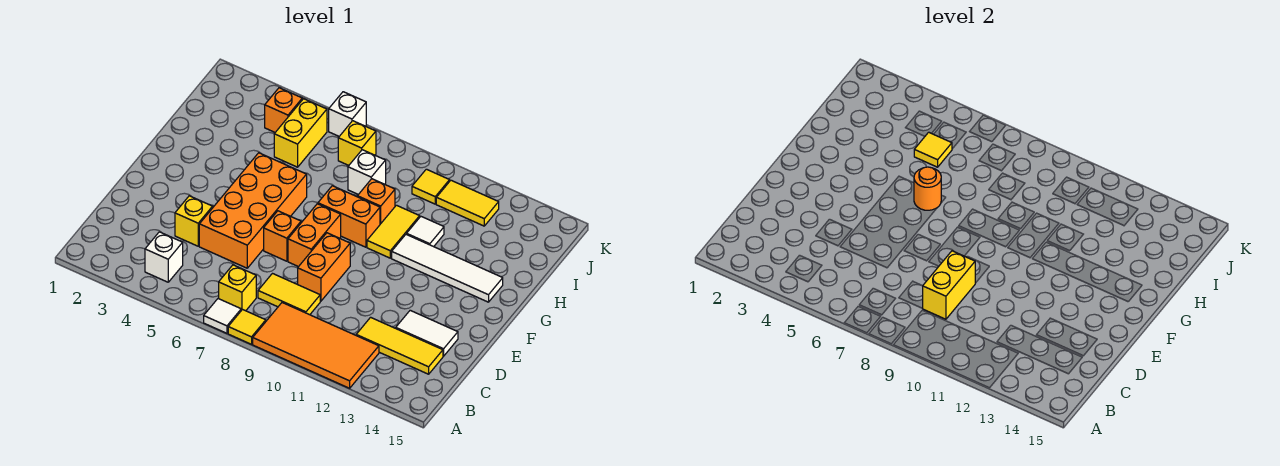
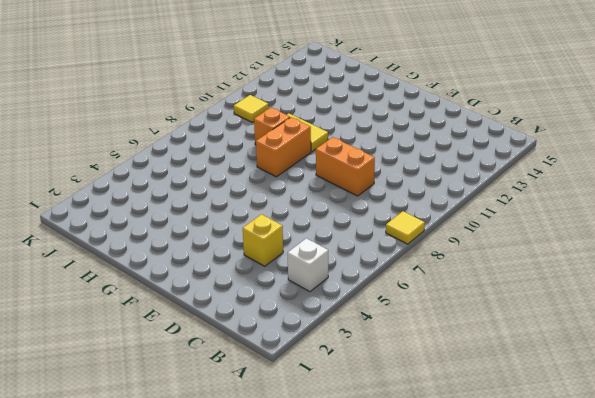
none -> white 1x1 tile [204,298,241,333]
none -> orange 2x4 tile [253,303,379,388]
none -> yellow 1x1 brick [219,265,256,311]

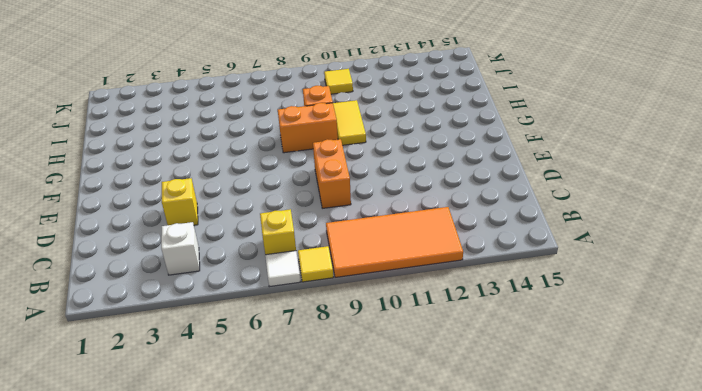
none -> yellow 1x2 tile [258,274,320,315]
none -> yellow 1x3 tile [356,317,443,374]
none -> orange 2x4 brick [199,153,307,268]

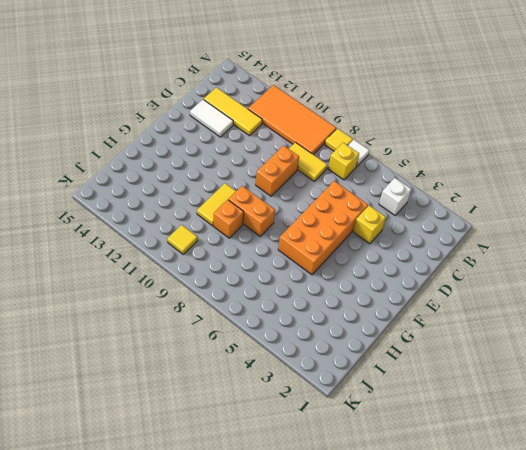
none -> orange 1x1 brick [264,211,301,261]
none -> orange 1x2 brick [288,204,341,267]
none -> white 1x4 tile [392,234,503,302]

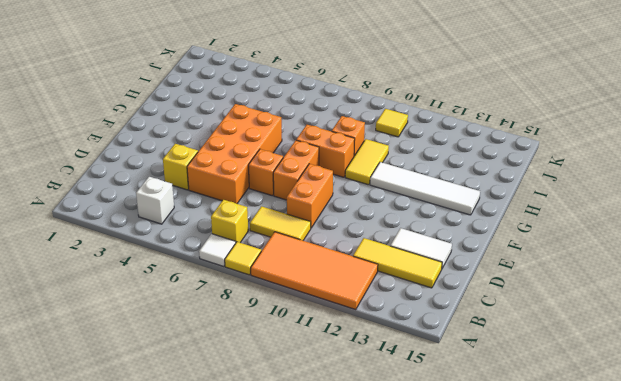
none -> white 1x1 tile [407,217,444,247]
none -> yellow 1x2 brick [274,99,327,167]
none -> white 1x1 brick [348,150,386,195]

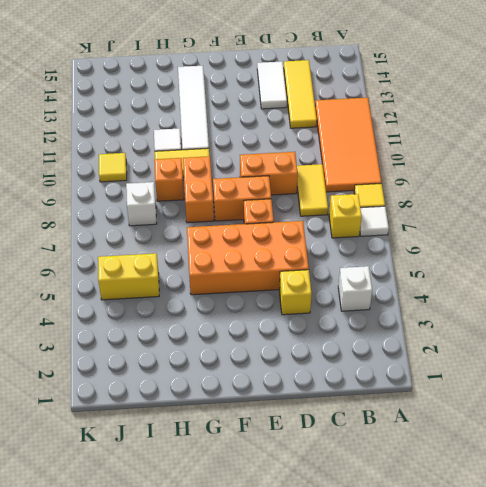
none -> orange 1x1 brick [265,88,302,132]
none -> yellow 1x1 brick [338,121,376,165]
none -> yellow 1x2 tile [436,180,499,226]

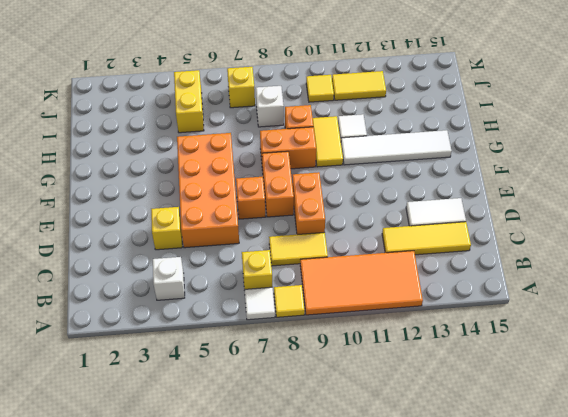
none -> orange 1x1 brick [265,88,302,132]
none -> white 1x1 brick [329,92,366,136]
none -> yellow 1x2 brick [922,251,975,319]

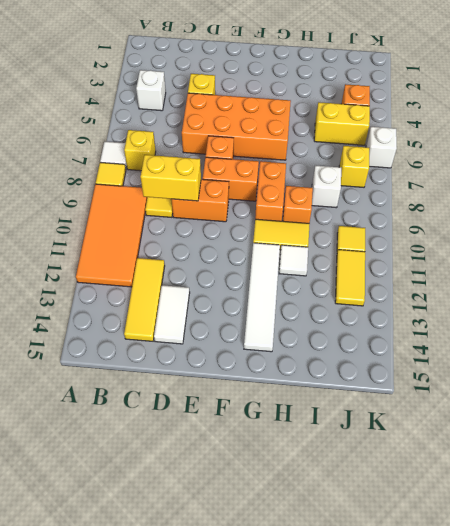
none -> orange 1x1 round brick [914,167,941,210]
none -> yellow 1x1 tile [914,132,952,167]

